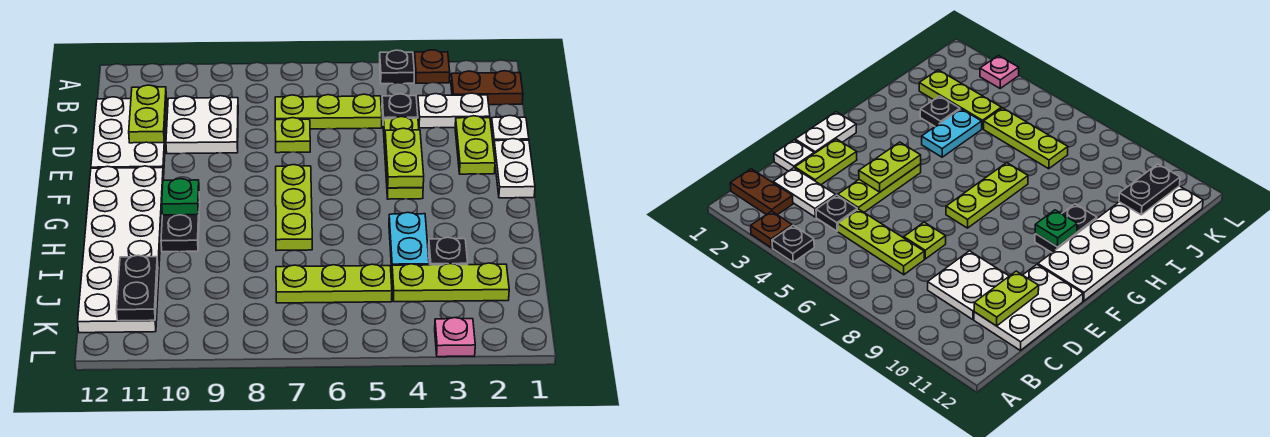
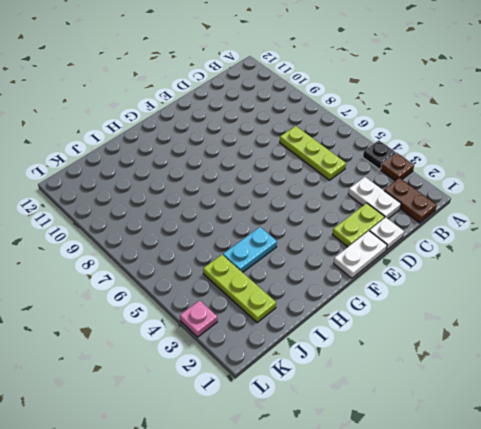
none -> black 1x1 plate [382,94,418,125]
none -> white 2x2 plate [166,96,238,154]
none -> white 2x3 plate [91,97,167,176]

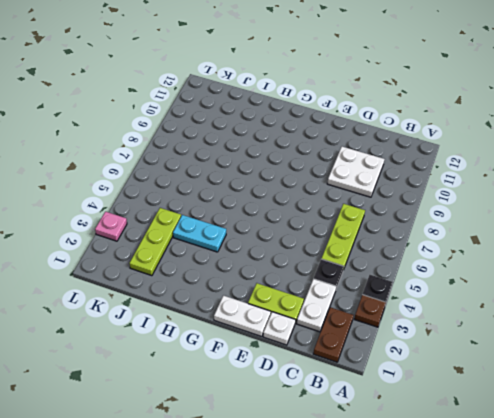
none -> white 2x3 plate [91,97,167,176]
none -> lime 1x3 plate [383,117,423,199]
none -> lime 1x1 plate [275,118,310,153]

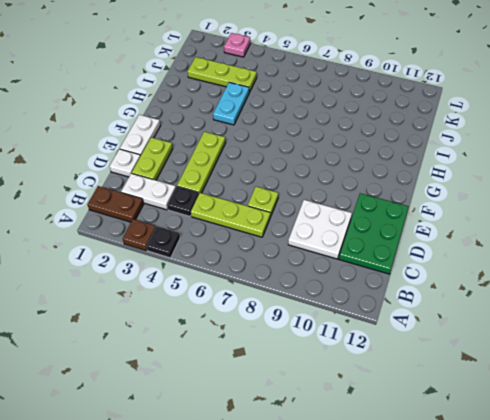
green 2x3 plate [339,193,409,274] -> white 2x3 plate [91,97,167,176]
none -> lime 1x3 plate [276,165,312,251]
none -> white 2x6 plate [78,166,164,333]
none -> black 1x2 plate [161,198,200,252]

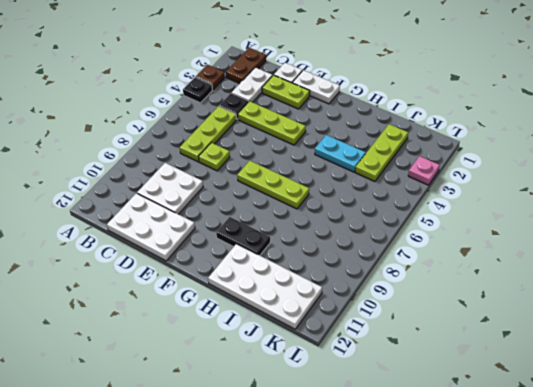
white 2x4 plate [208,244,322,329] -> white 2x6 plate [78,166,164,333]
none -> black 1x1 plate [429,237,468,265]
none -> lime 1x3 plate [276,264,392,303]
none -> lime 1x2 plate [129,85,167,143]

